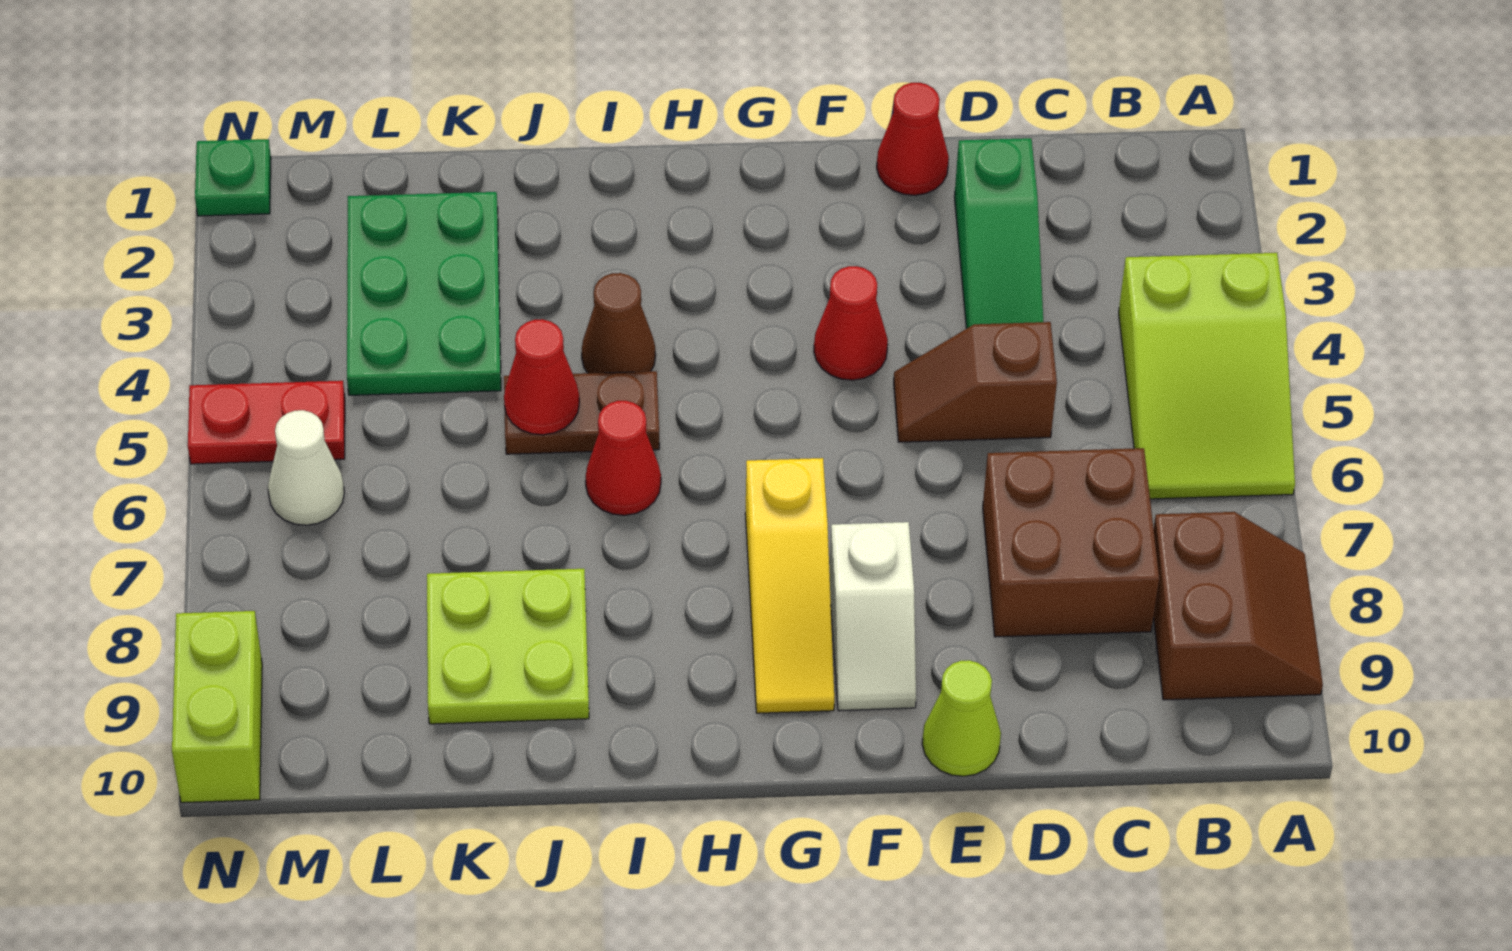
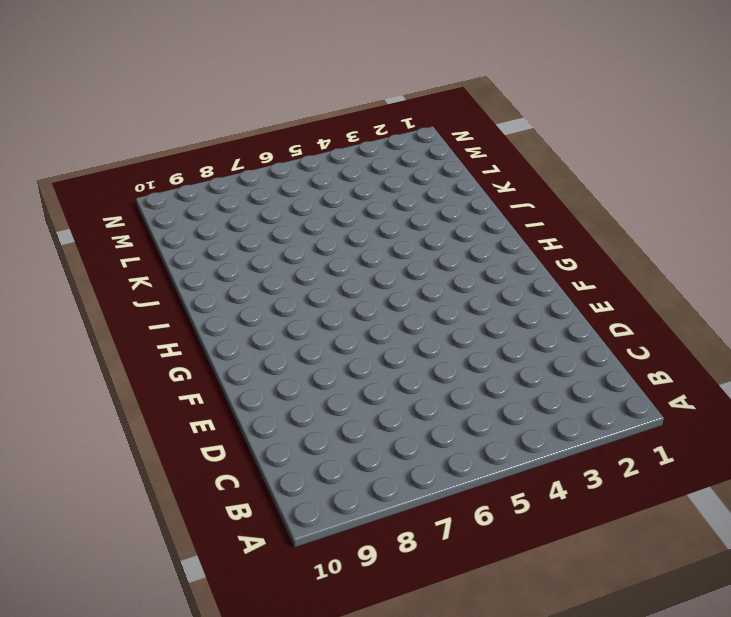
none -> lime 2x3 slope [1119,253,1295,499]
none -> brown 2x2 slope [1153,512,1323,700]
none -> brown 2x2 brick [983,448,1159,637]

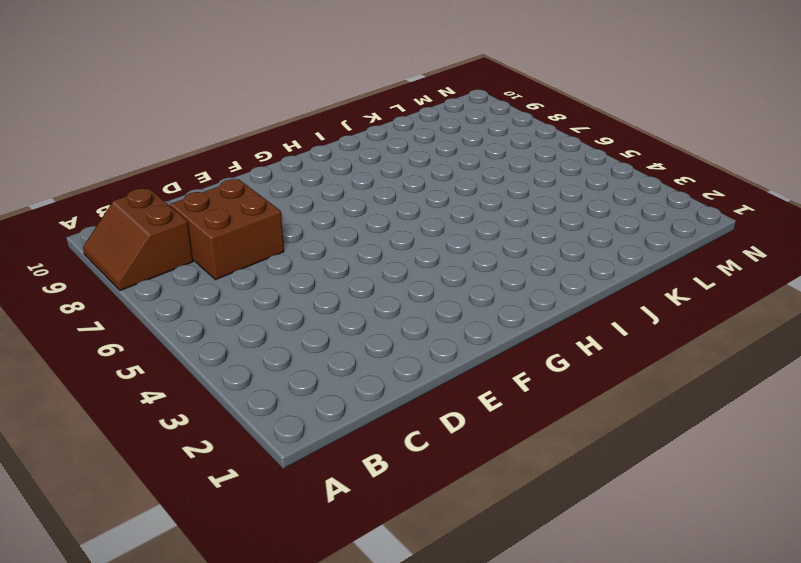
none -> lime 2x3 slope [1119,253,1295,499]
none -> green 1x3 slope [954,138,1043,329]
none -> brown 1x2 slope [894,322,1057,442]

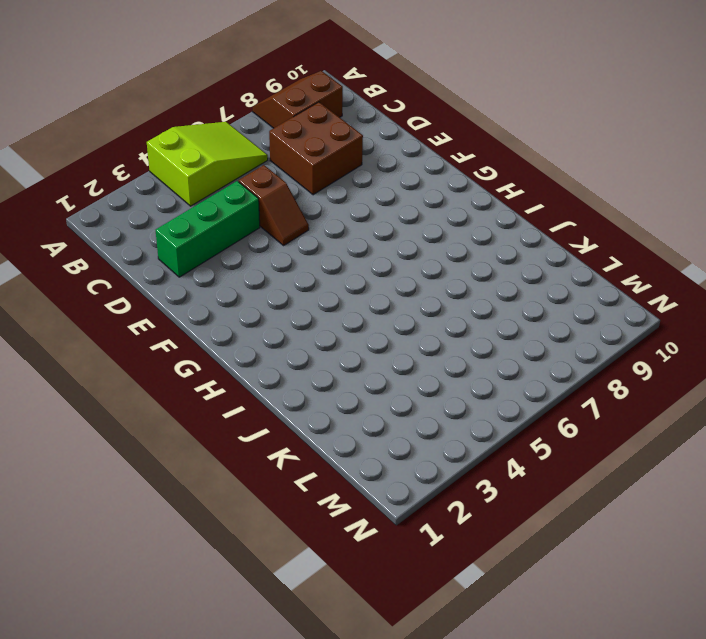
green 1x3 brick [156,181,260,277] -> green 1x3 slope [954,138,1043,329]
none -> red 1x1 cone [877,83,949,195]
none -> lime 1x1 cone [922,660,1001,776]
none -> red 1x1 cone [814,266,888,380]

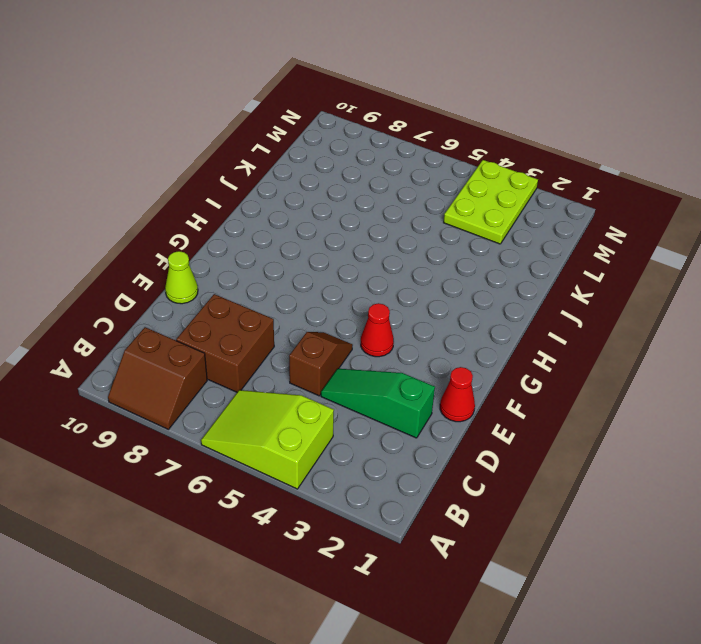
lime 2x3 plate [444,160,538,244] -> green 2x3 plate [347,192,501,395]
none -> white 1x2 slope [829,522,916,711]
none -> yellow 1x3 slope [745,458,834,713]
none -> brown 1x1 cone [582,273,656,373]

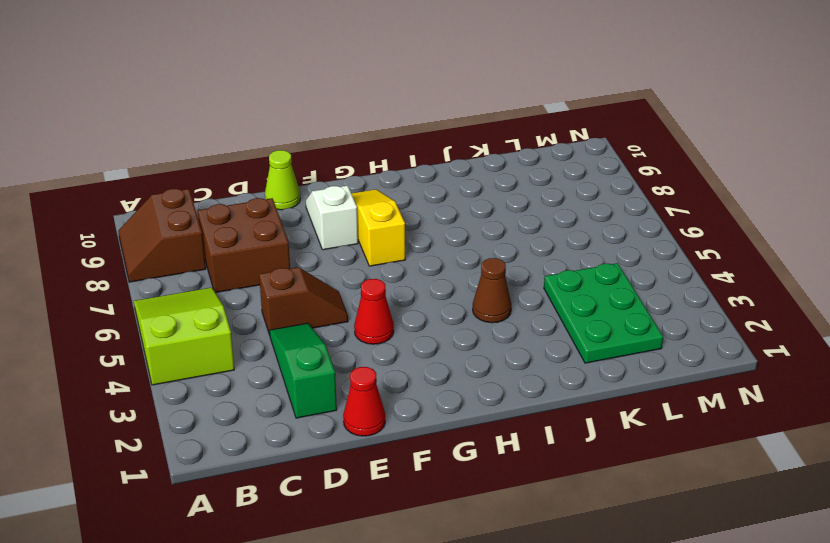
none -> brown 1x2 plate [504,371,659,454]
none -> red 1x1 cone [586,401,661,515]
none -> lime 2x2 plate [427,569,589,724]

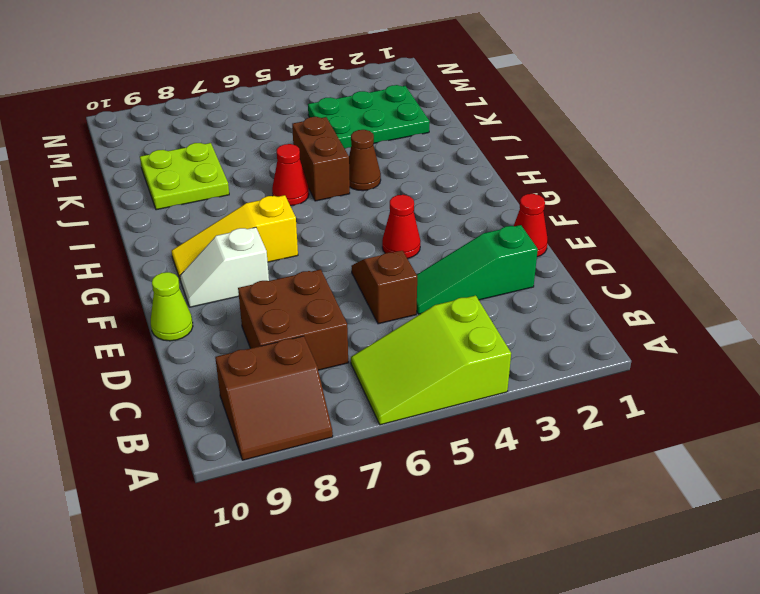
brown 1x2 brick [292,117,350,201] -> brown 1x2 plate [504,371,659,454]
none -> red 1x2 plate [188,381,345,464]
none -> white 1x1 cone [268,410,344,525]
none -> green 1x1 plate [195,139,271,216]

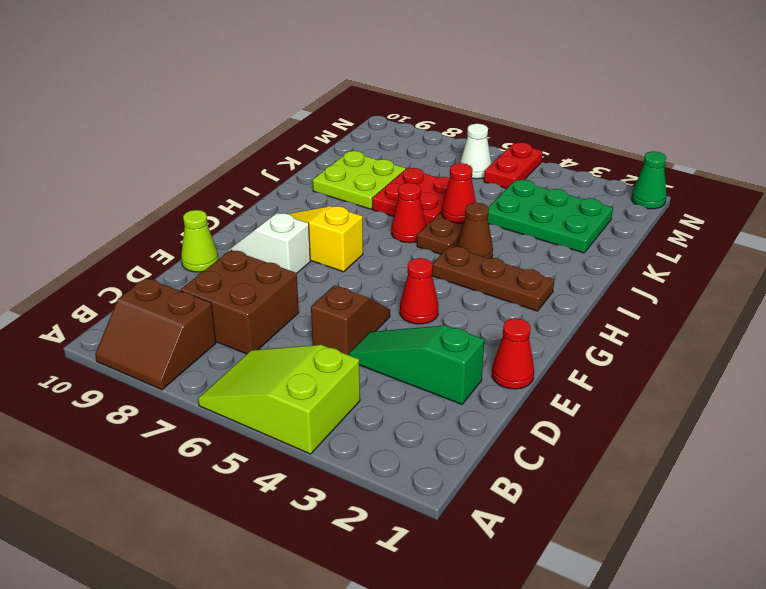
brown 1x3 plate [432,246,554,311] -> none
red 2x2 plate [372,168,450,226] -> none
green 1x1 cone [631,152,666,209] -> green 1x1 plate [195,139,271,216]
none -> lime 1x2 brick [172,611,262,803]

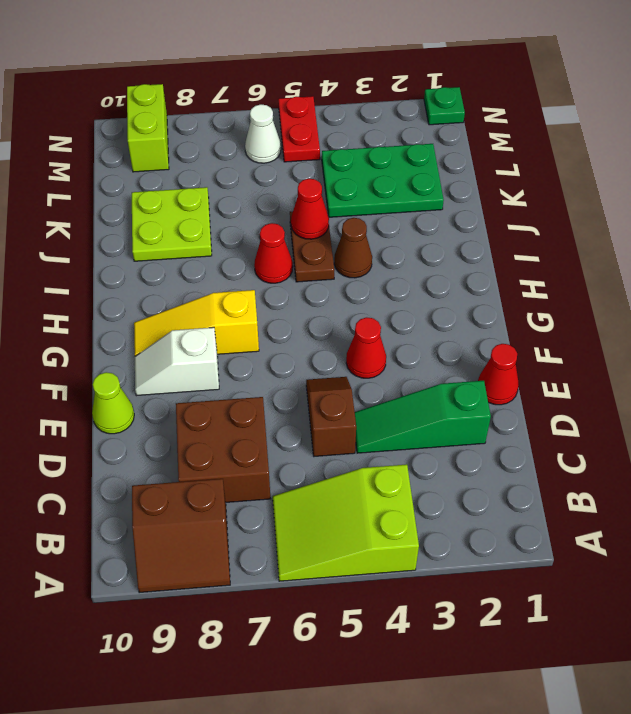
lime 1x2 brick [127,84,169,172] -> lime 1x2 brick turned to [172,611,262,803]

